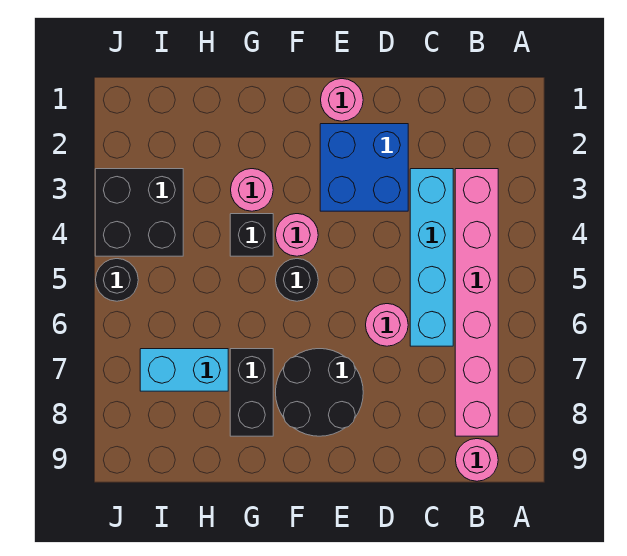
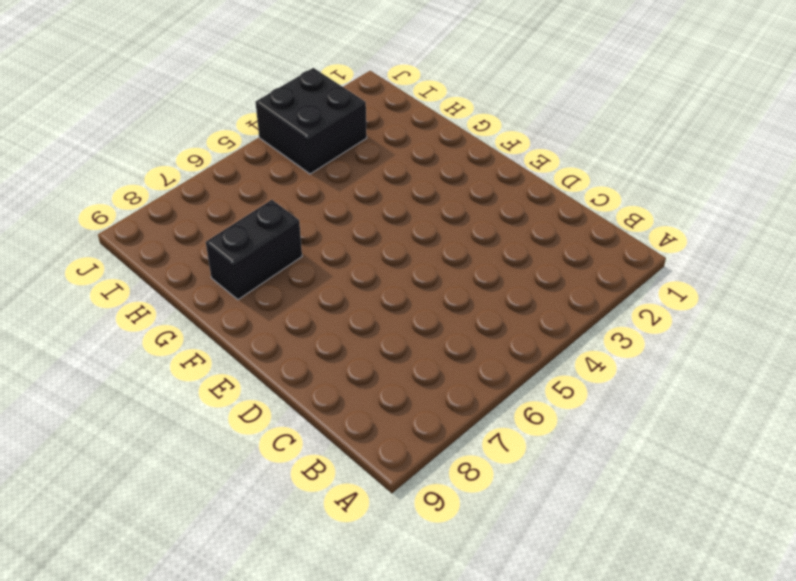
none -> pink 1x6 brick [455,169,498,436]
none -> pink 1x1 round brick [456,439,498,481]
none -> cyan 1x4 brick [410,169,453,346]

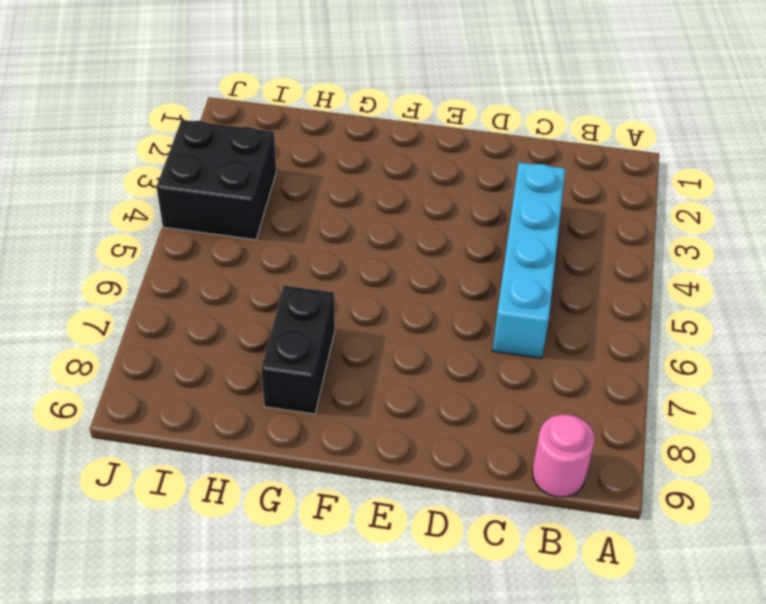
none -> pink 1x6 brick [455,169,498,436]
none -> blue 2x2 brick [320,124,408,211]
none -> pink 1x1 round brick [366,304,408,346]

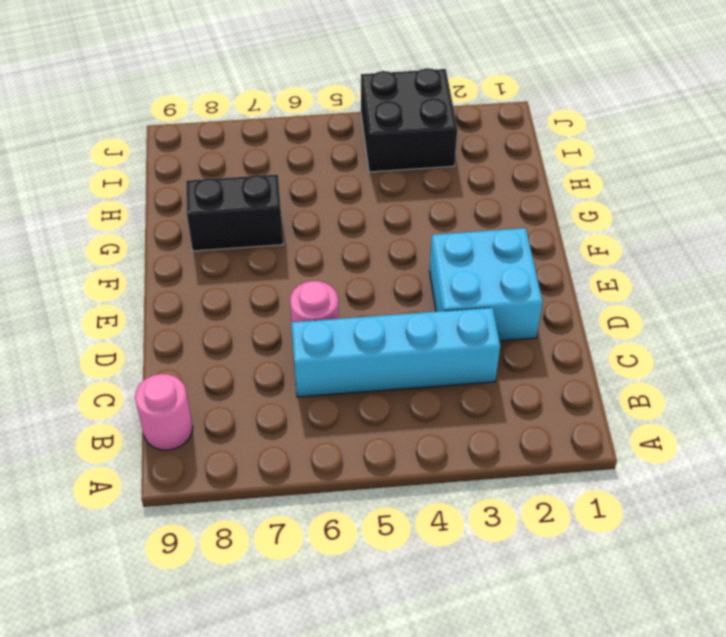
cyan 2x2 brick [429,228,543,341] -> blue 2x2 brick [320,124,408,211]
none -> pink 1x6 brick [455,169,498,436]
none -> pink 1x1 round brick [321,79,363,121]
none -> black 2x2 round brick [276,349,363,436]

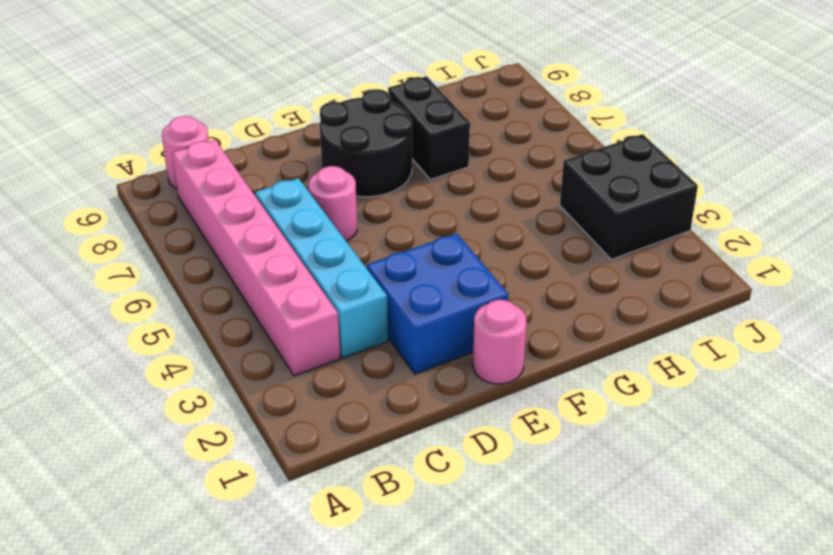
none -> pink 1x1 round brick [276,214,318,256]
none -> black 1x1 round brick [276,259,318,301]
none -> pink 1x1 round brick [231,169,273,211]

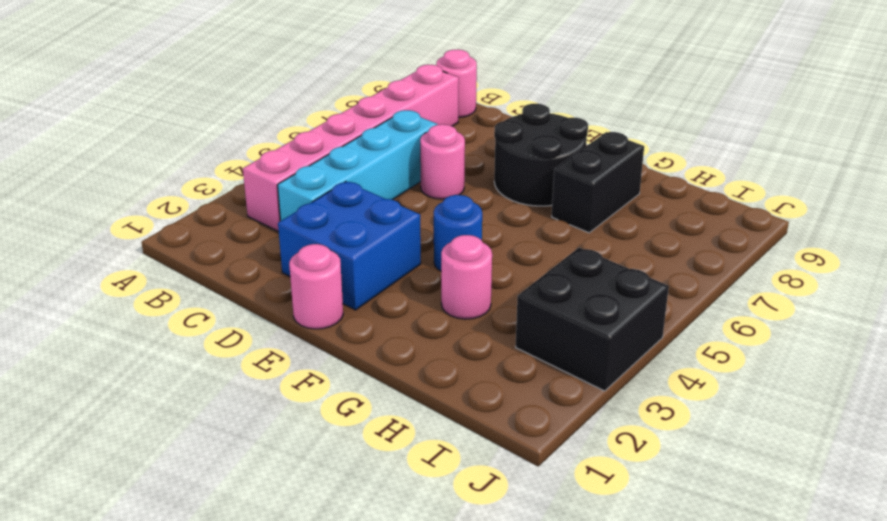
blue 1x1 round brick [434,195,482,271] -> pink 1x1 round brick [276,214,318,256]
none -> black 1x1 round brick [276,259,318,301]
none -> black 1x1 brick [230,214,273,256]
none -> cyan 1x2 brick [140,349,228,391]

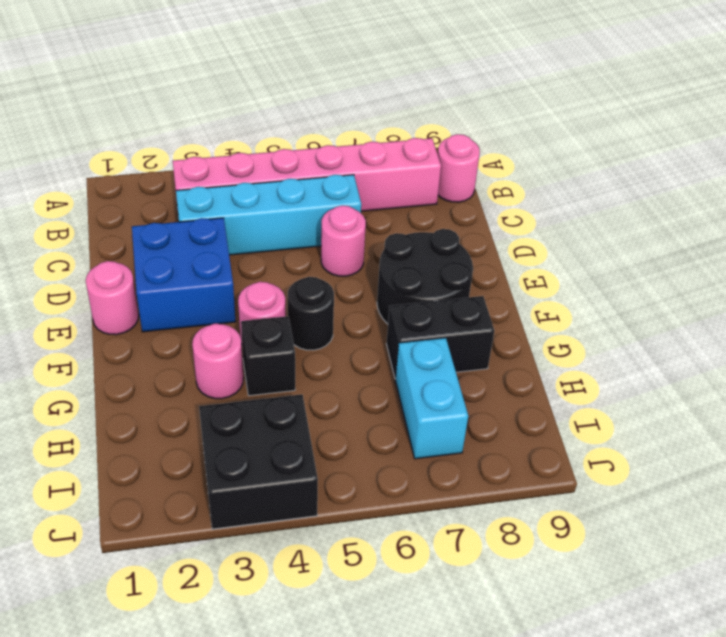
none -> black 1x1 round brick [96,259,138,301]

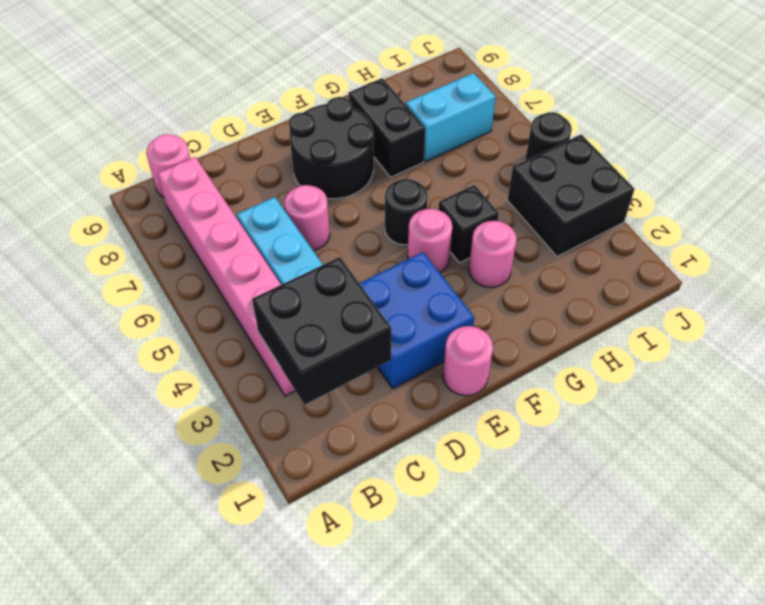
black 2x2 brick [252,257,391,405] -> none

